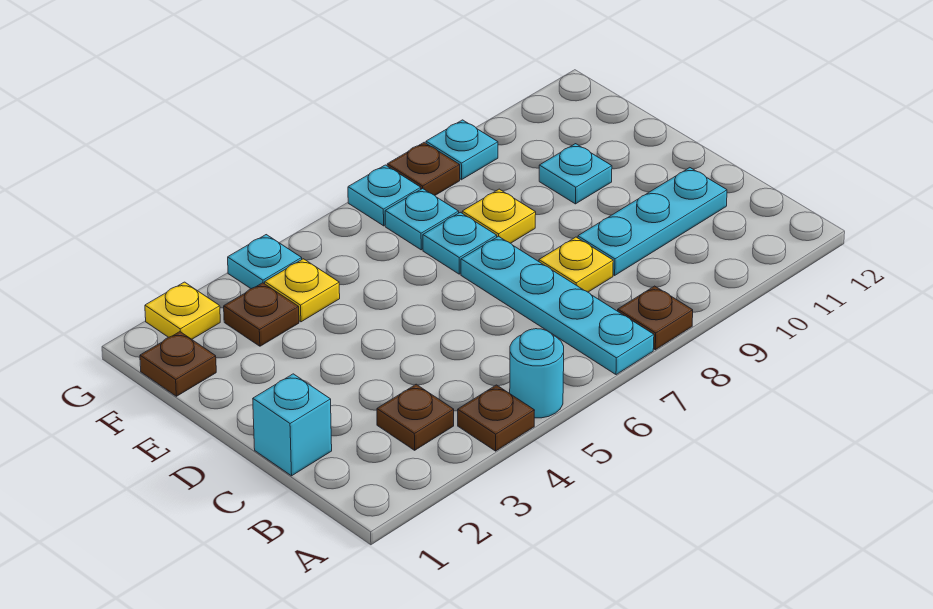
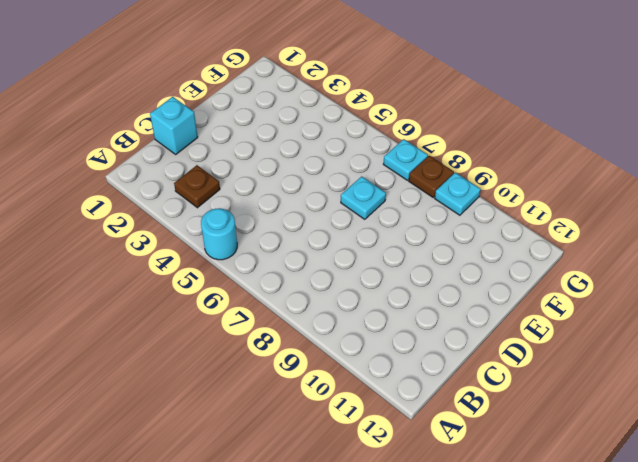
none -> brown 1x1 plate [458,385,535,451]
none -> cyan 1x4 plate [461,236,654,375]
none -> brown 1x1 plate [618,286,693,350]

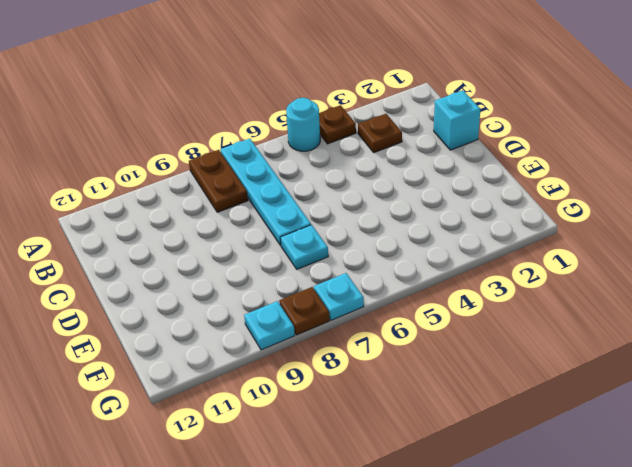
brown 1x2 plate [189,150,248,212] -> brown 1x1 plate [618,286,693,350]
none -> yellow 1x1 plate [539,237,613,292]
none -> cyan 1x3 plate [578,168,727,275]
none -> yellow 1x1 plate [462,189,536,243]

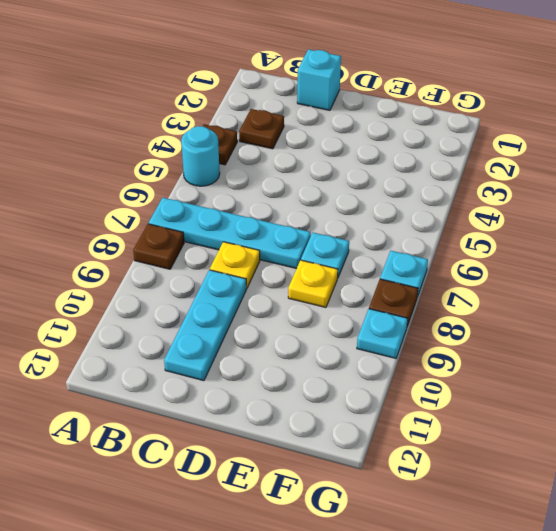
none -> cyan 1x1 plate [539,144,612,204]
none -> brown 1x1 plate [140,332,216,396]
none -> brown 1x1 plate [224,283,299,346]

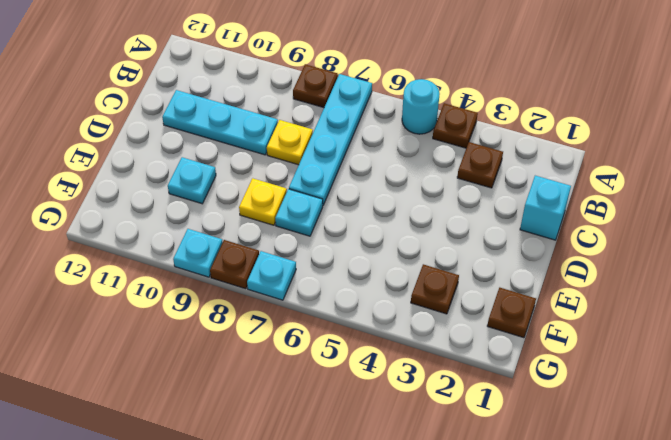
none -> yellow 1x1 plate [265,259,340,322]
none -> cyan 1x1 plate [385,188,459,250]
none -> yellow 1x1 plate [145,282,220,339]

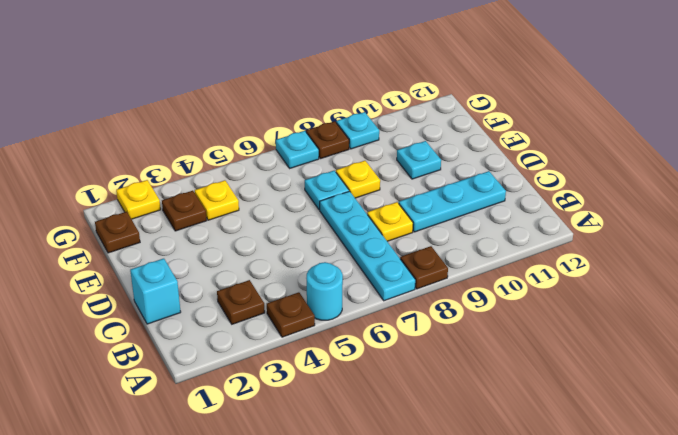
none -> cyan 1x1 plate [385,188,459,250]
none -> cyan 1x1 plate [228,235,302,289]

